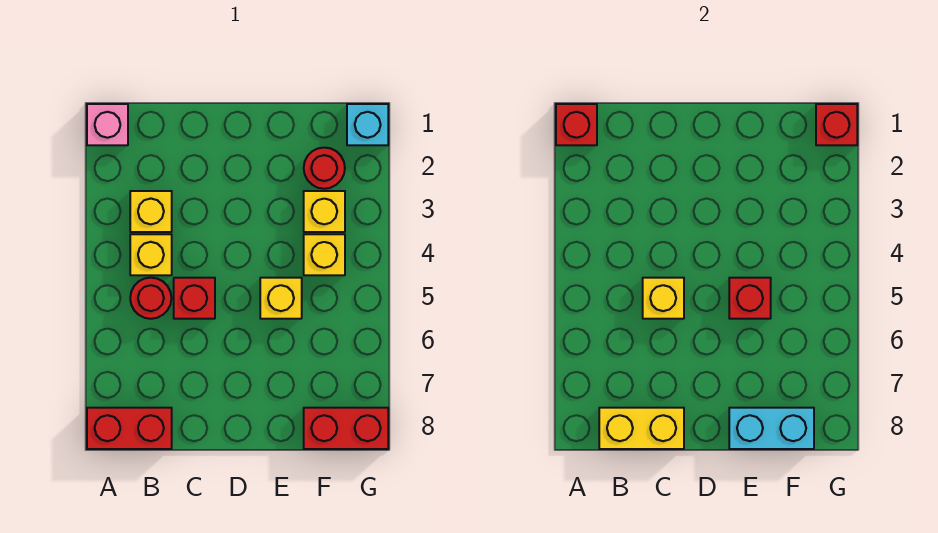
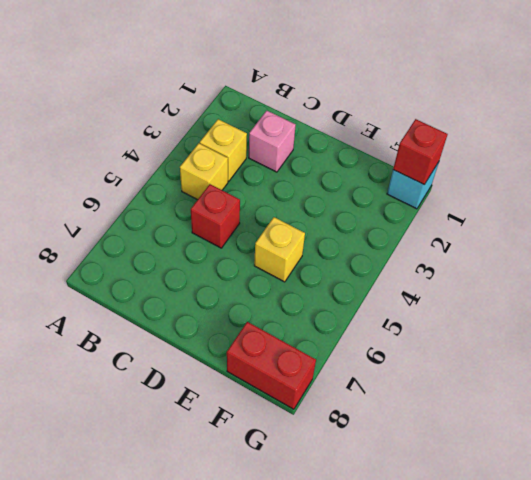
pink 1x1 brick [249,111,296,172] -> pink 1x1 brick moved to [87,104,128,145]
none -> red 1x2 brick [87,408,172,449]
none -> red 1x1 round brick [130,278,171,319]
none -> red 1x1 round brick [304,148,345,189]

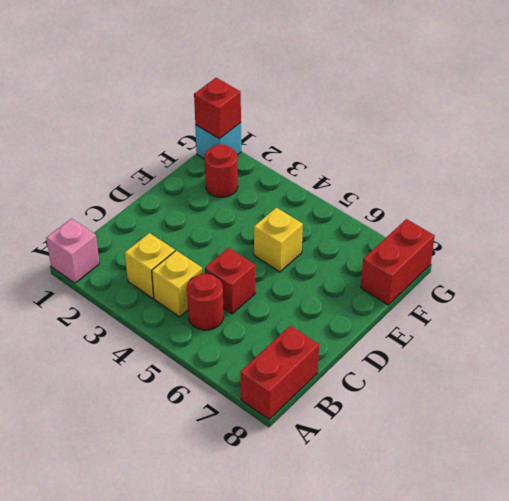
none -> yellow 1x1 brick [304,191,345,232]
none -> yellow 1x1 brick [304,234,345,275]
none -> red 1x1 brick [556,104,597,145]

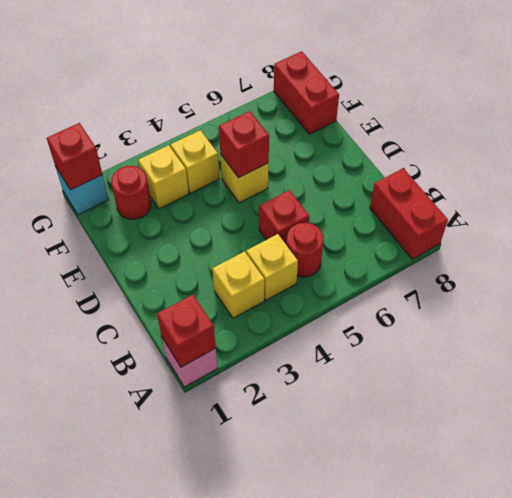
none -> yellow 1x2 brick [599,408,684,449]
none -> yellow 1x1 brick [643,278,684,319]
none -> cyan 1x2 brick [729,408,814,449]

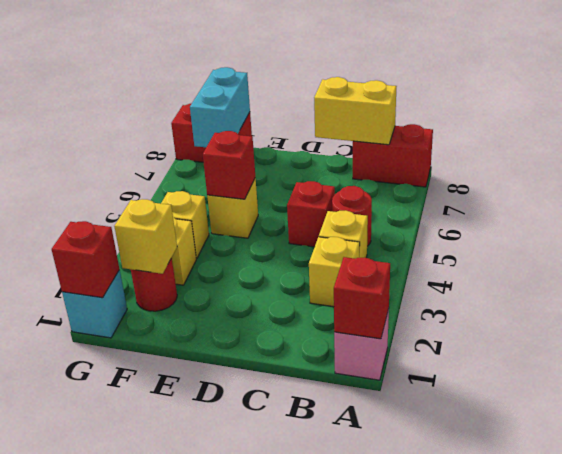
yellow 1x1 brick [114,199,177,274] -> yellow 1x1 brick moved to [643,278,684,319]
cyan 1x2 brick [190,67,250,147] -> cyan 1x2 brick turned to [729,408,814,449]

